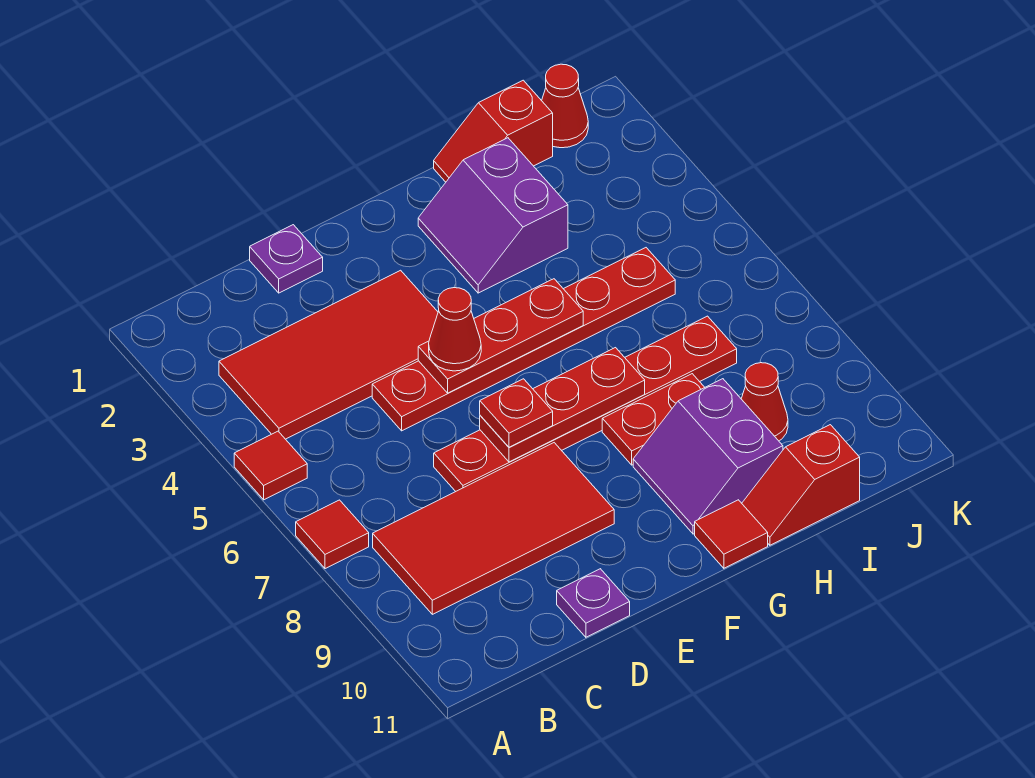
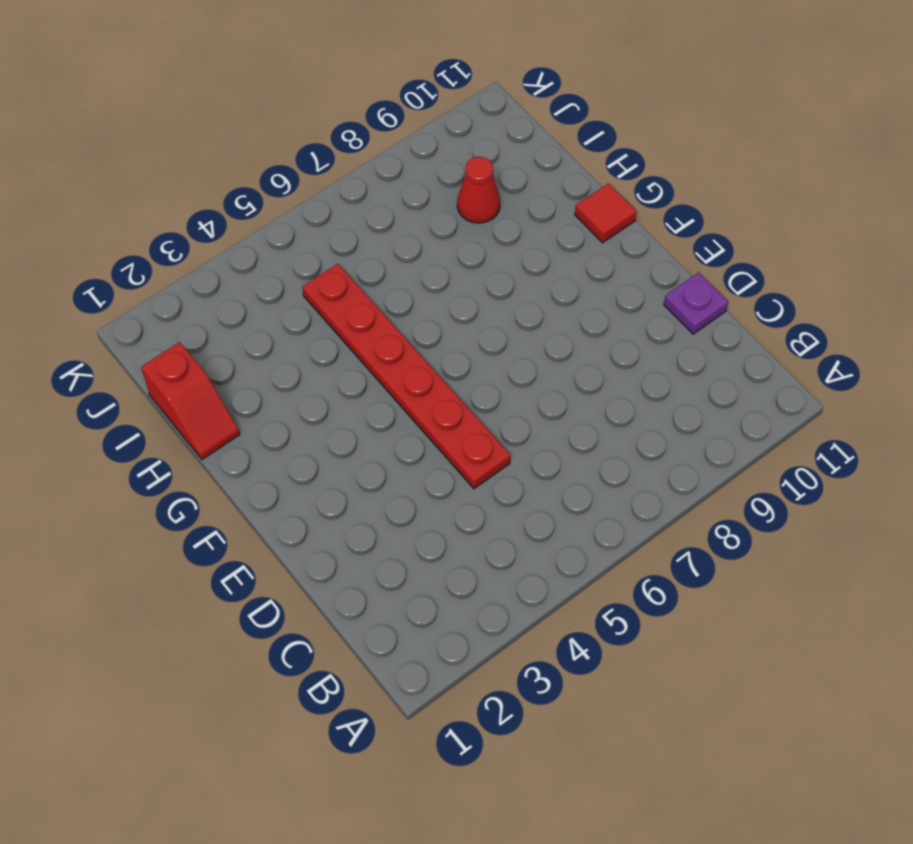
none -> red 1x1 tile [234,431,307,500]
none -> red 1x1 tile [296,500,369,569]
none -> red 2x4 tile [219,270,438,439]

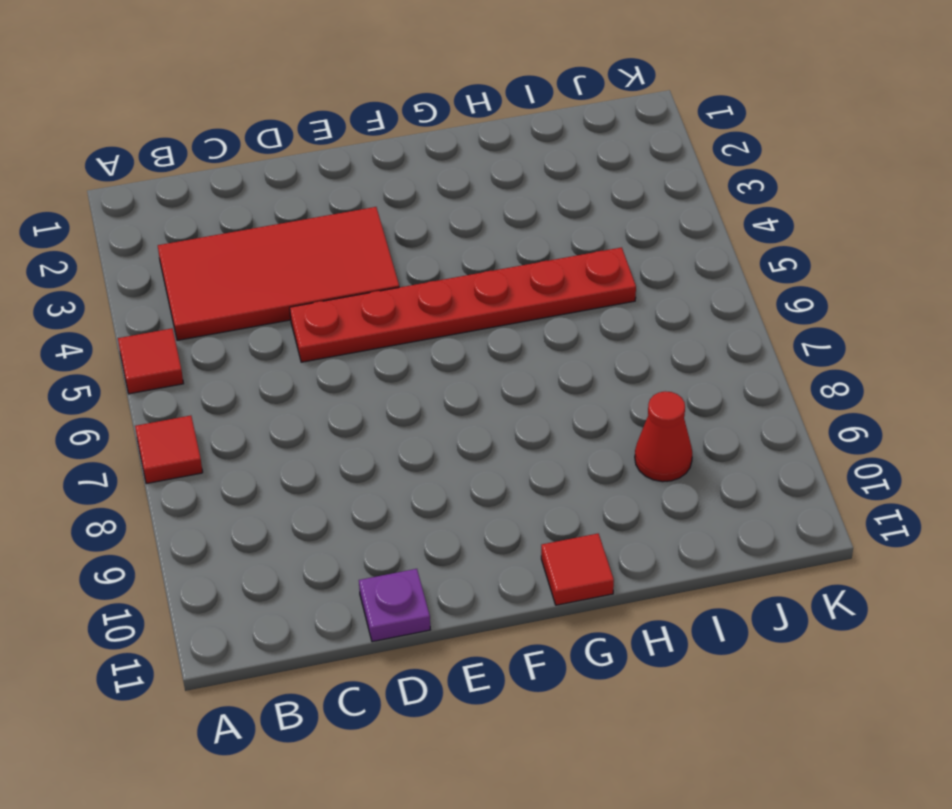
none -> red 2x4 tile [373,443,614,614]
none -> purple 1x1 plate [250,225,323,293]
none -> red 1x6 plate [434,316,737,491]

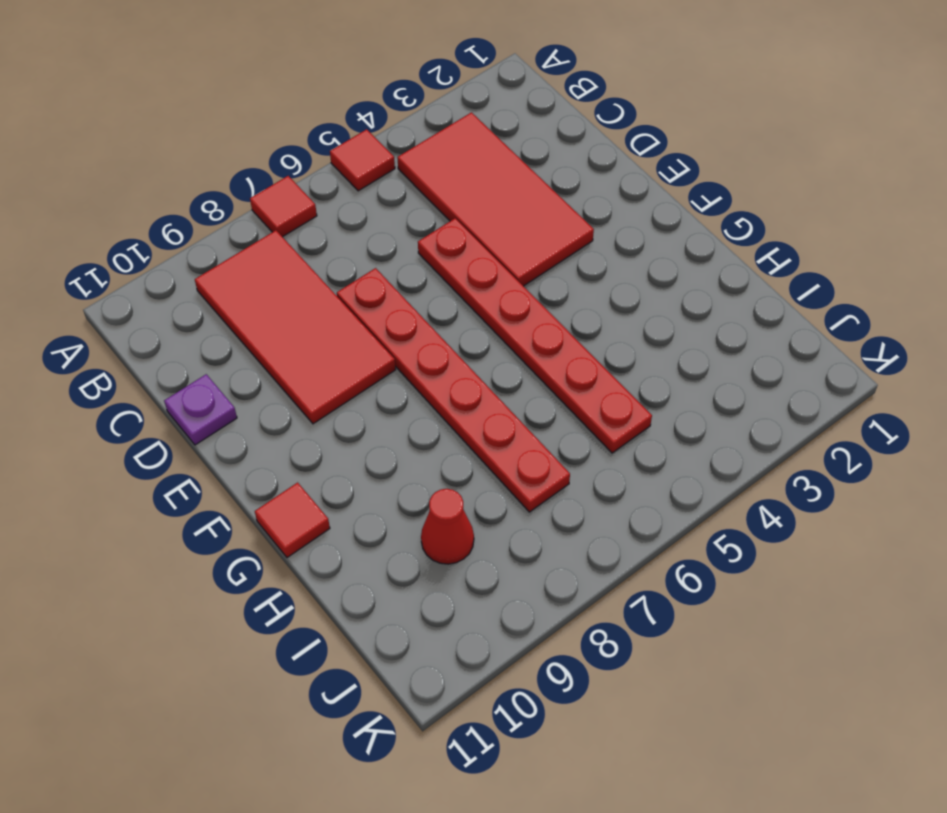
none -> purple 1x1 plate [250,225,323,293]
none -> purple 2x2 slope [418,138,568,293]
none -> red 1x2 plate [602,374,705,465]

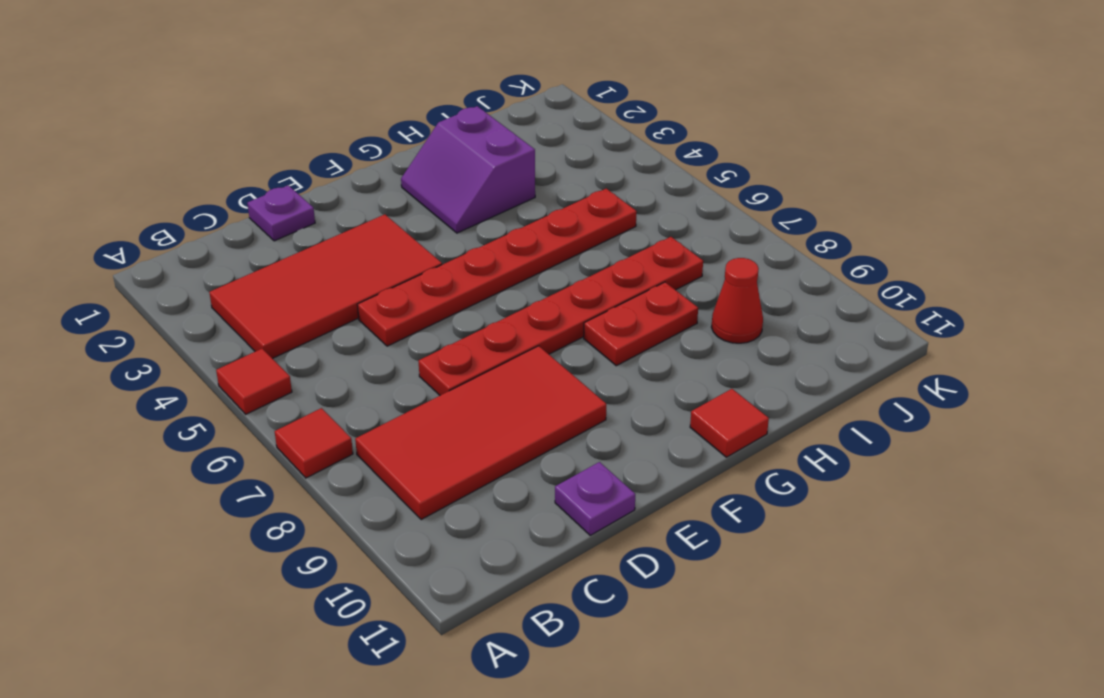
none -> purple 2x2 slope [633,379,783,534]
none -> red 1x2 slope [434,80,553,182]
none -> red 1x2 slope [742,425,860,545]

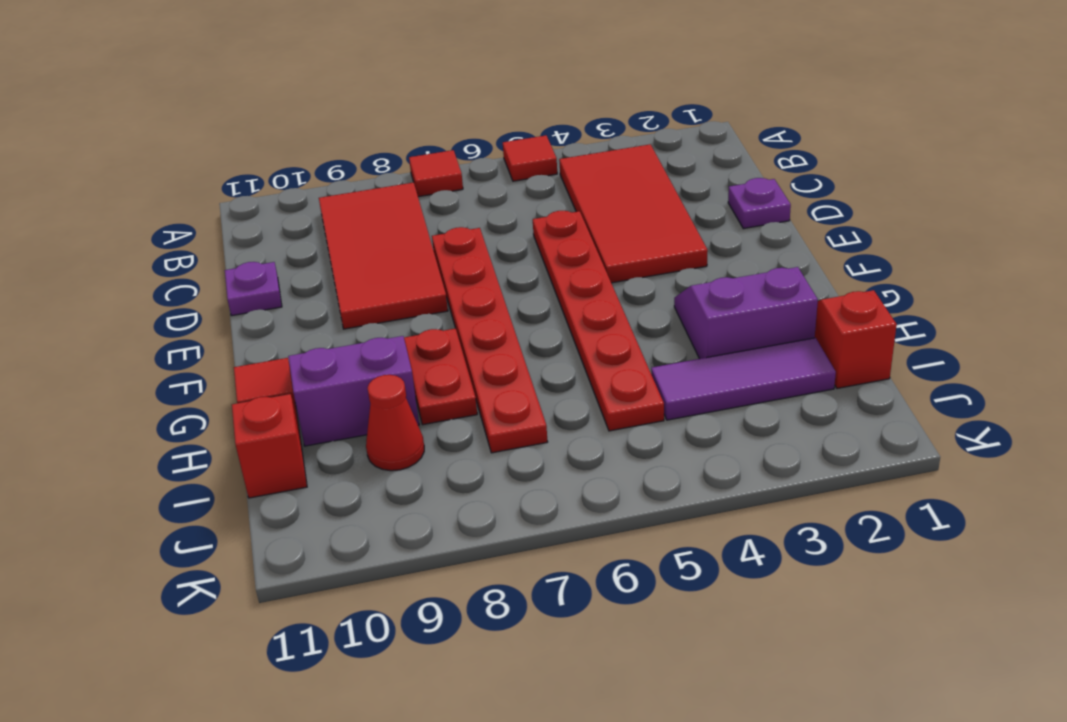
purple 1x3 tile [651,338,836,420] -> none
none -> red 1x1 cone [542,64,588,148]
none -> red 1x3 plate [418,279,583,393]
none -> red 1x3 plate [480,348,645,462]

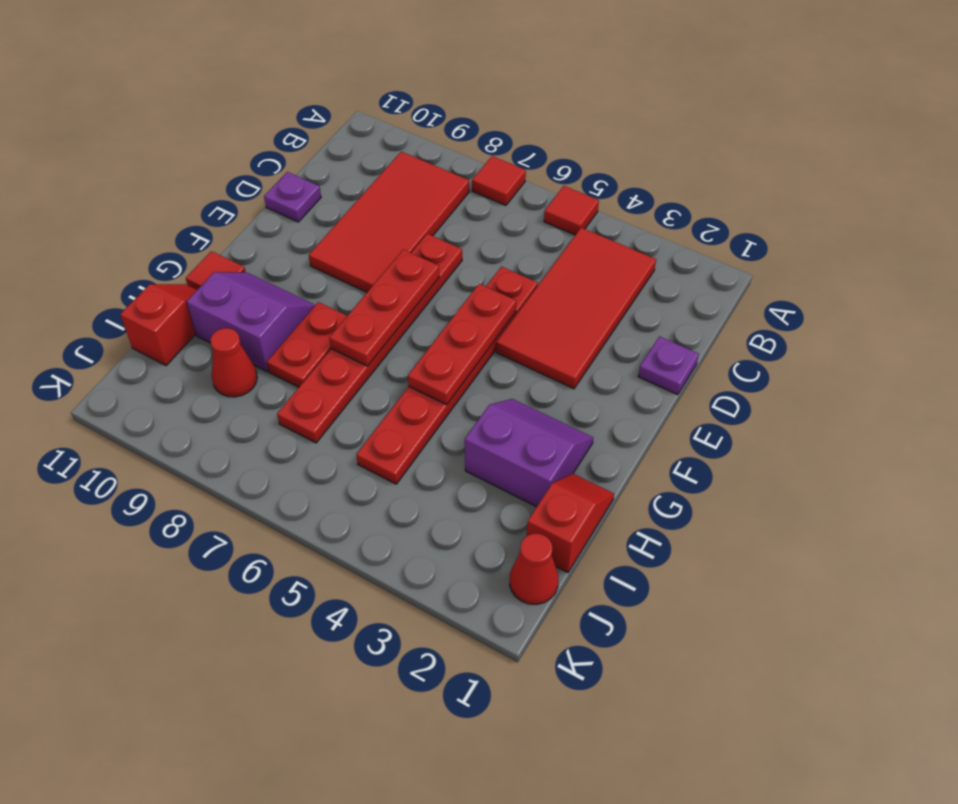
none -> red 1x1 cone [429,288,481,371]
none -> red 1x1 plate [480,379,553,447]

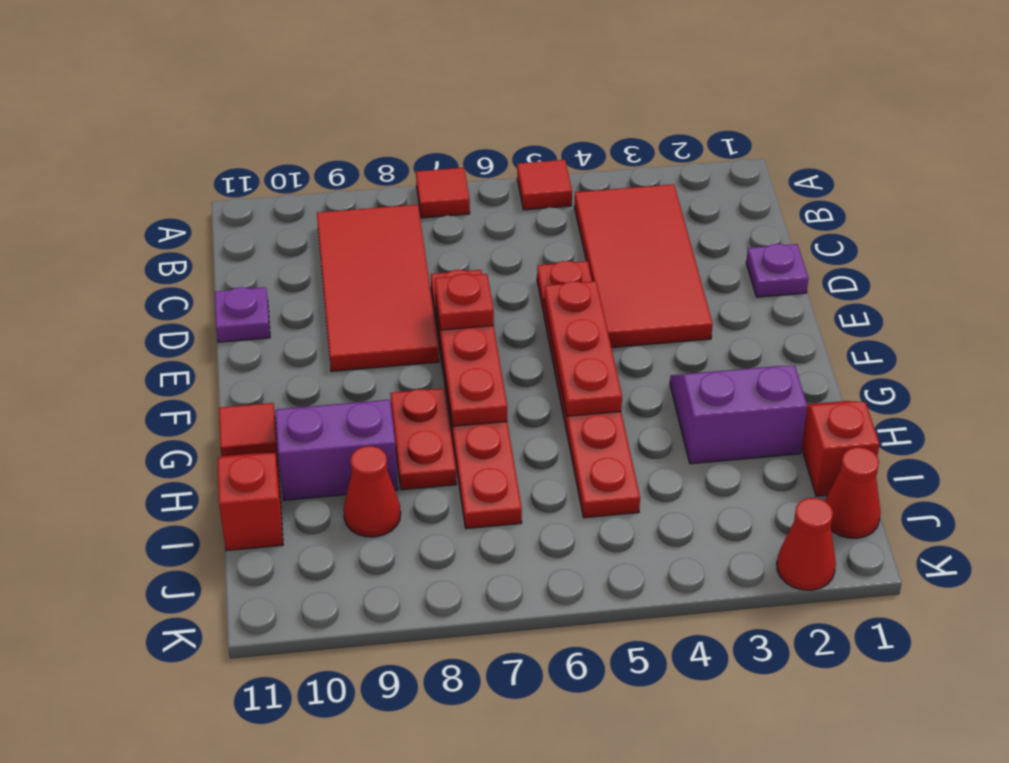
red 1x1 cone [777,498,836,590] -> red 1x1 cone moved to [429,288,481,371]

